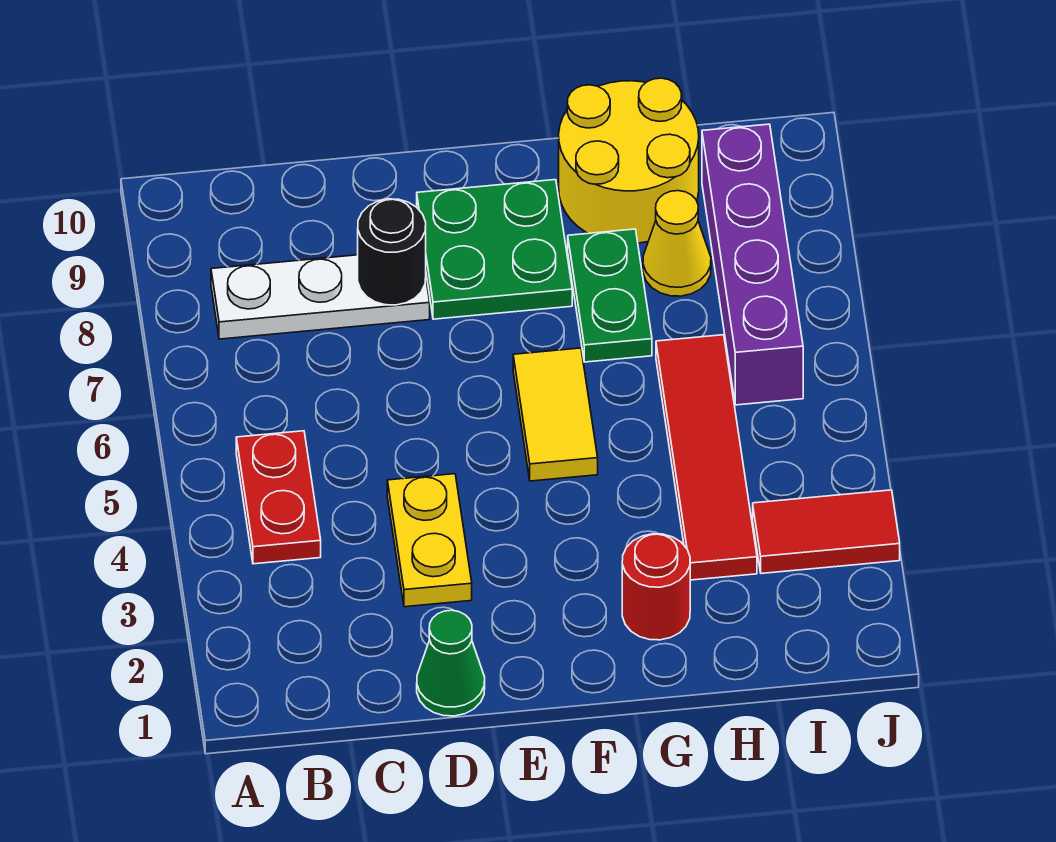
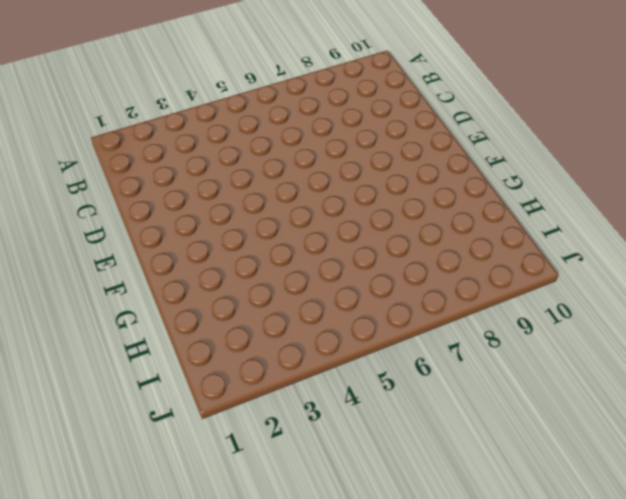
none -> red 1x2 plate [236,431,321,564]
none -> white 1x3 plate [211,255,430,339]
none -> green 1x1 cone [417,610,485,716]

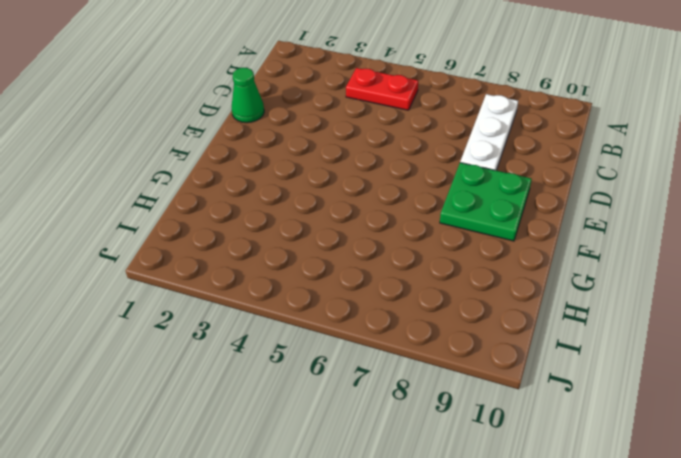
none -> yellow 1x2 plate [387,474,472,607]
none -> yellow 1x2 tile [513,348,598,481]
none -> red 1x1 round brick [622,534,690,640]

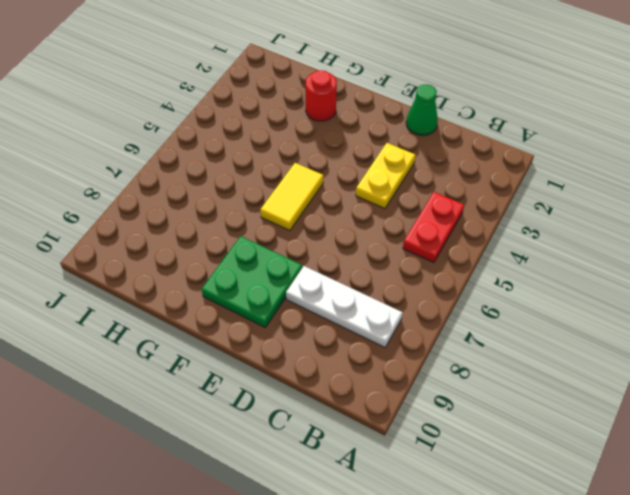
none -> green 1x2 plate [568,229,652,362]
none -> yellow 2x2 round brick [559,78,699,243]
none -> red 1x4 tile [656,335,757,580]

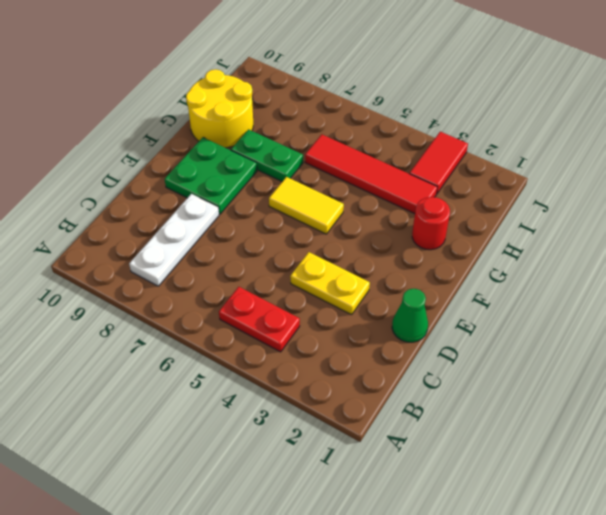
none -> yellow 1x1 cone [643,191,711,296]
none -> purple 1x4 brick [702,124,803,405]
none -> black 1x1 round brick [358,199,426,305]

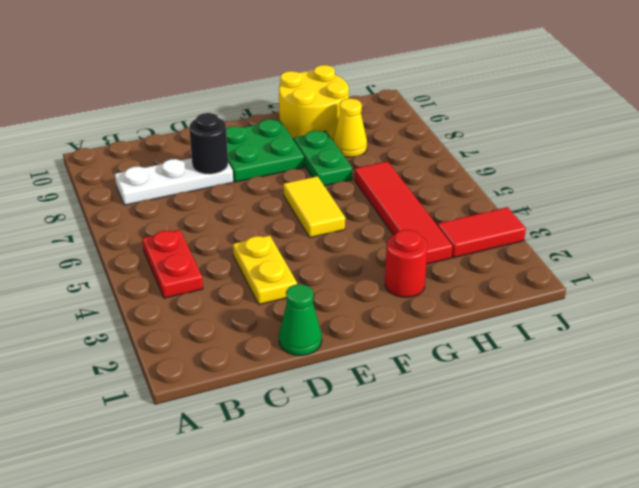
none -> purple 1x4 brick [702,124,803,405]

